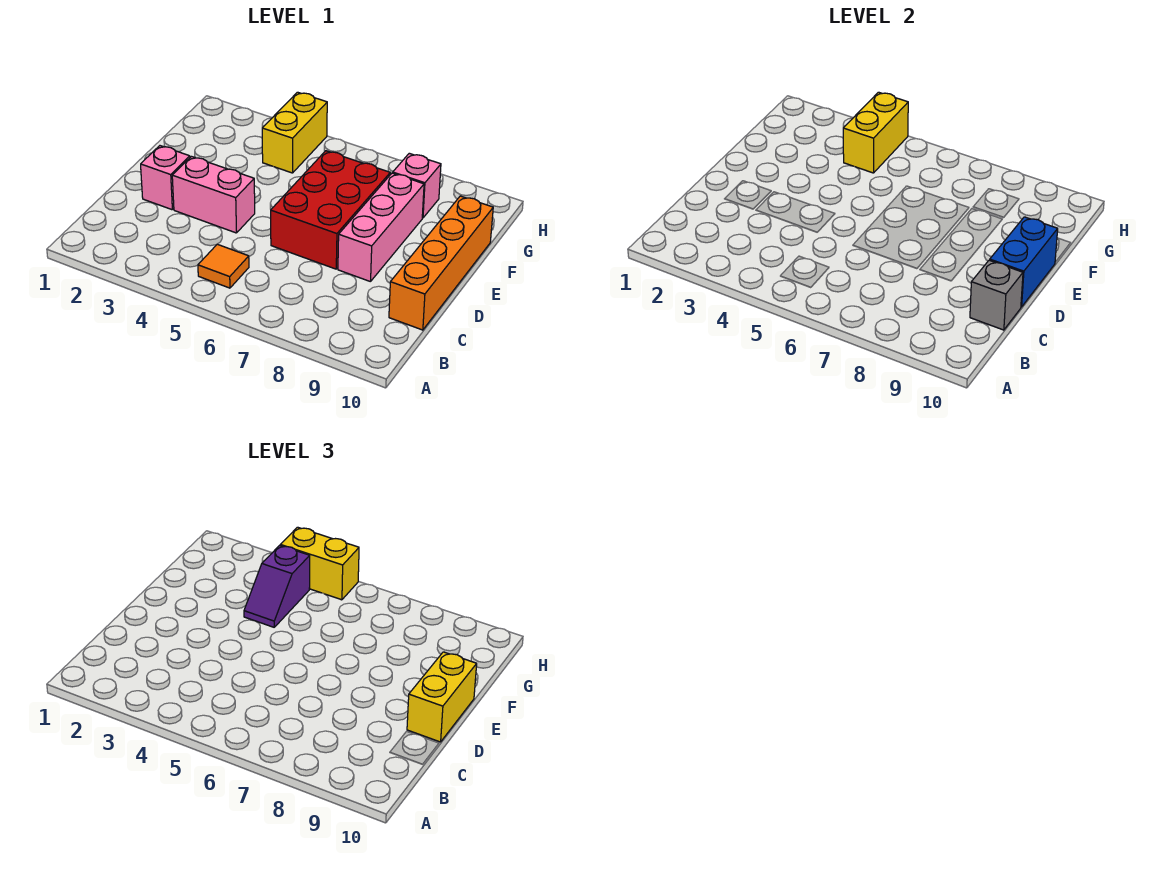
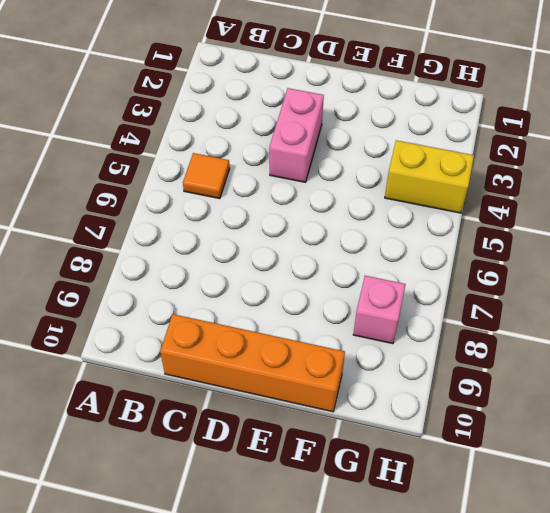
none -> pink 1x1 brick [141,146,190,210]
none -> red 2x3 brick [271,151,390,269]
none -> pink 1x3 brick [338,173,424,282]

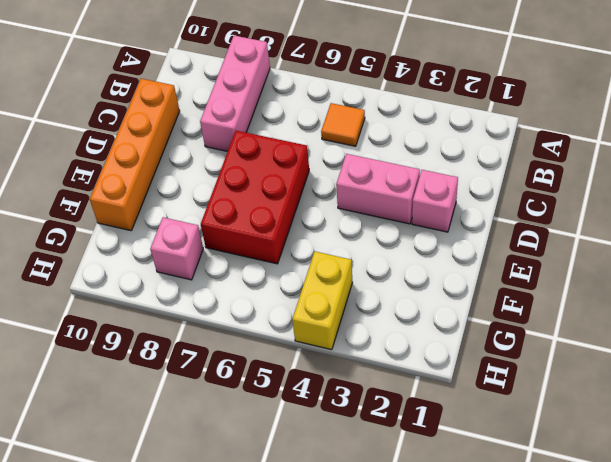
pink 1x3 brick [200,36,270,151] -> pink 1x3 brick moved to [338,173,424,282]
none -> grey 1x1 brick [970,260,1023,330]
none -> blue 1x2 brick [990,217,1058,307]
none -> yellow 1x2 brick [843,92,908,173]

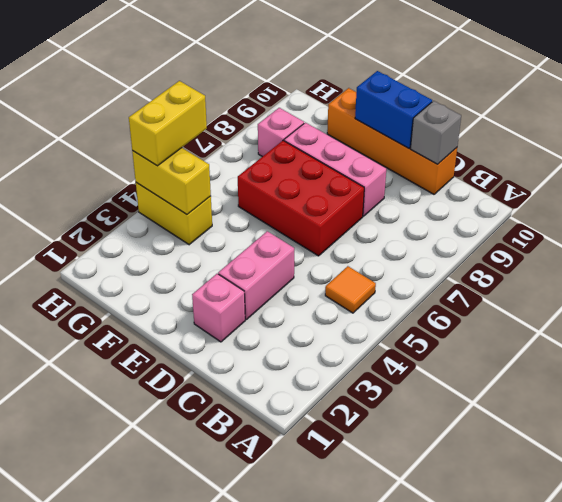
none -> yellow 1x2 brick [407,652,477,742]
none -> purple 1x2 slope [244,545,310,627]

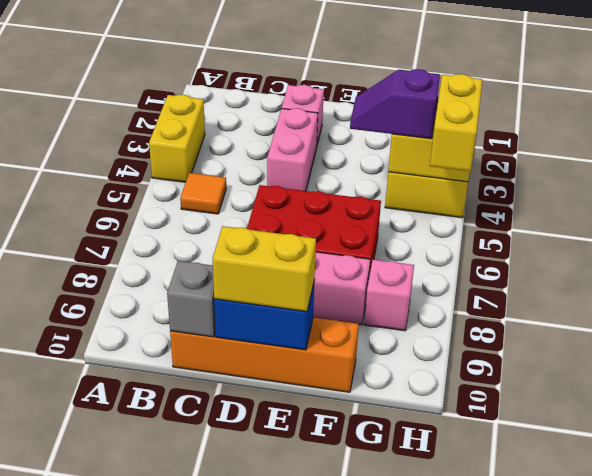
yellow 1x2 brick [149,95,205,182] -> none

